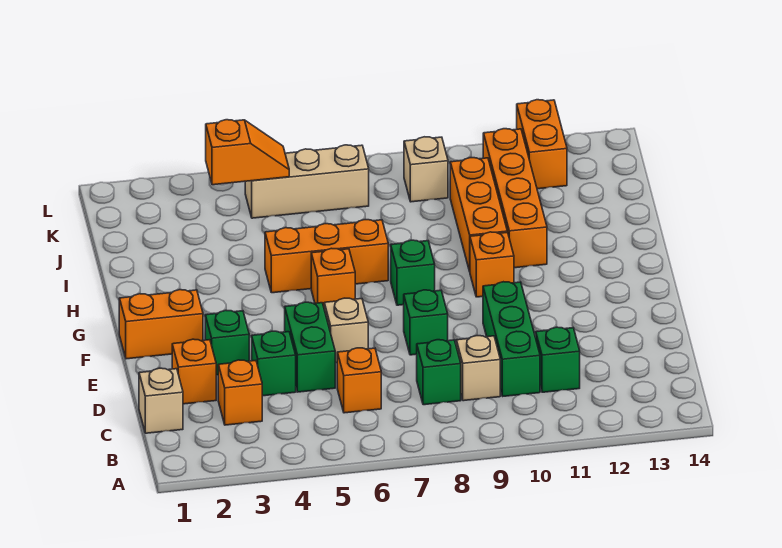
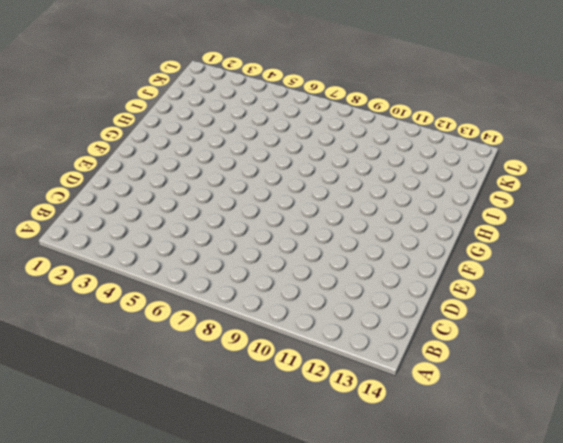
none -> tan 1x1 brick [139,368,183,433]
none -> orange 1x1 brick [218,360,262,425]
none -> orange 1x1 brick [337,348,381,413]

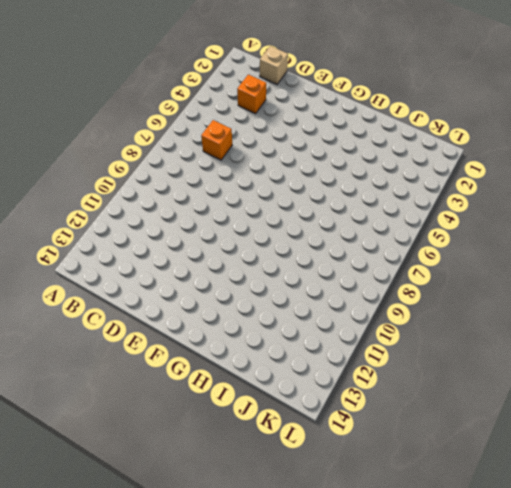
none -> green 1x1 brick [417,340,461,405]
none -> tan 1x1 brick [456,336,500,401]
none -> green 1x3 brick [483,282,540,396]

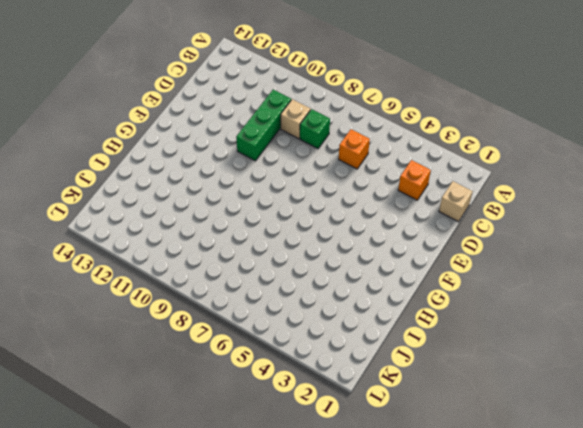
none -> green 1x1 brick [536,327,580,392]
none -> orange 1x1 brick [172,339,216,404]
none -> green 1x1 brick [252,331,296,396]

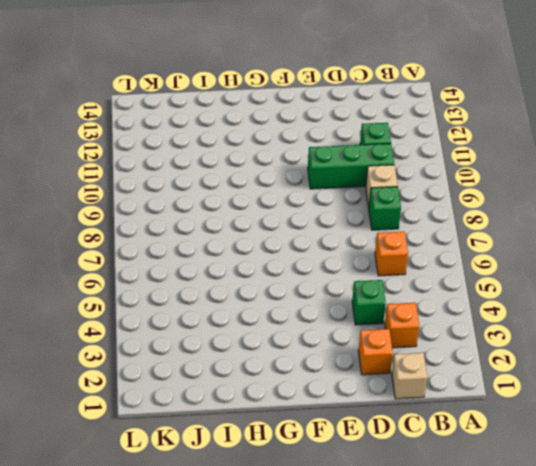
none -> green 1x2 brick [285,302,335,392]
none -> green 1x1 brick [205,310,249,375]
none -> tan 1x1 brick [324,298,368,363]

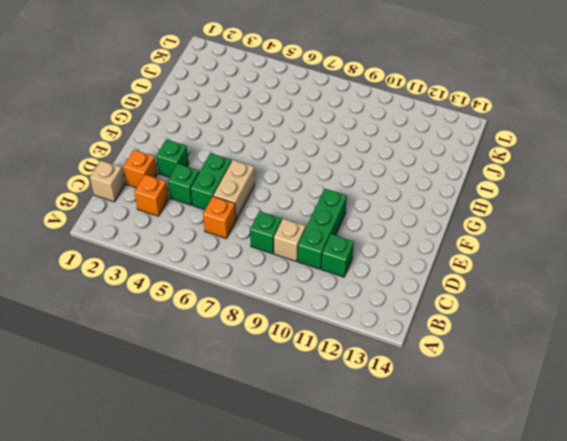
tan 1x2 brick [213,160,255,219] -> tan 1x1 brick [324,298,368,363]
none -> green 1x1 brick [404,290,448,355]
none -> orange 1x2 brick [119,290,203,359]
none -> orange 1x1 brick [311,248,355,306]

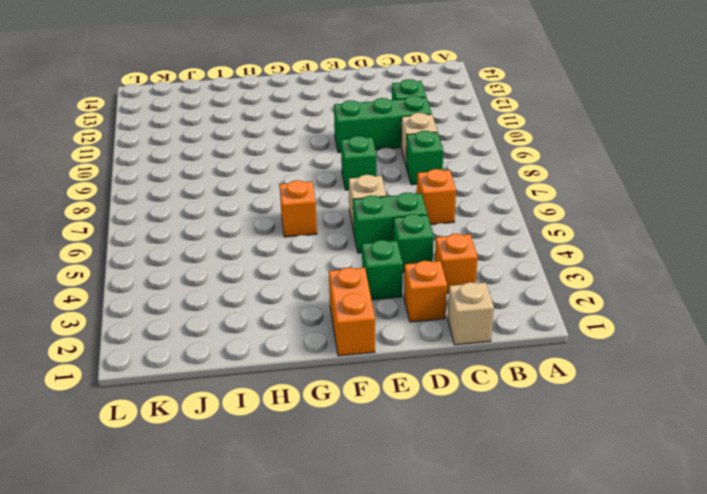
none -> green 1x1 brick [391,240,435,305]
none -> orange 1x1 brick [470,232,514,297]
none -> orange 1x3 brick [265,220,388,293]

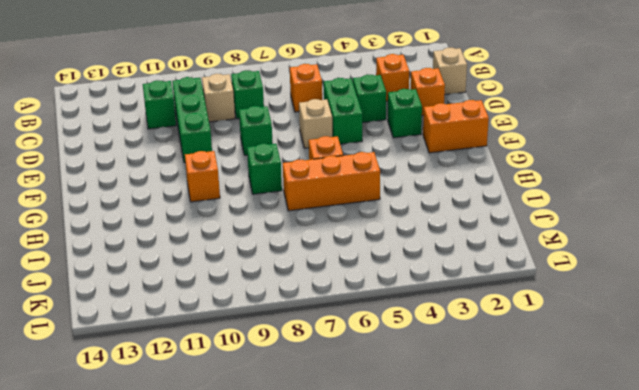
none -> orange 1x3 brick [450,158,507,271]
none -> orange 1x4 brick [483,129,547,268]
none -> tan 1x3 brick [245,145,369,218]

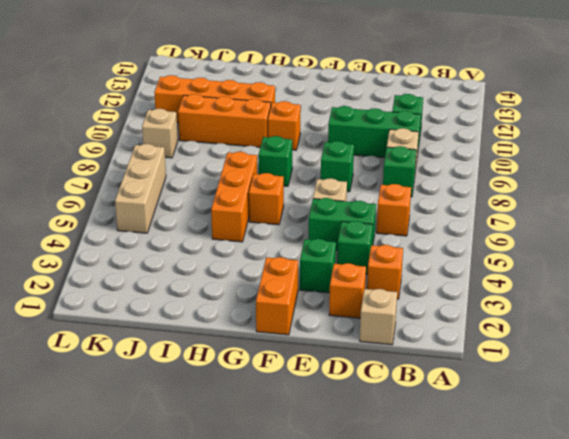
none -> orange 1x2 brick [517,100,567,189]
none -> orange 1x2 slope [206,120,289,185]

